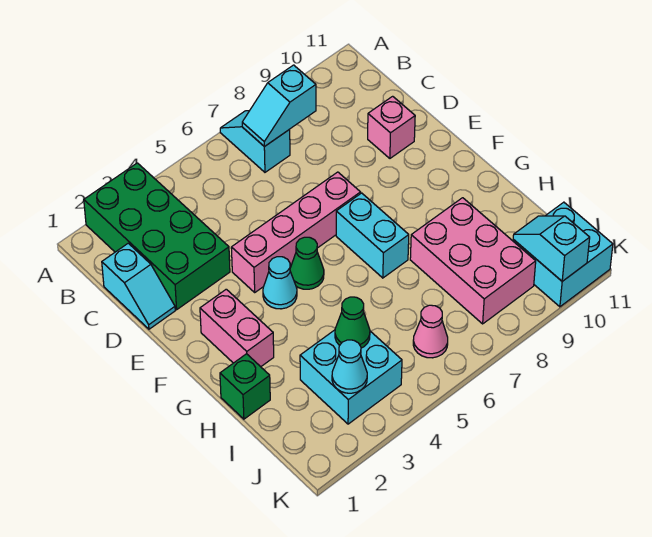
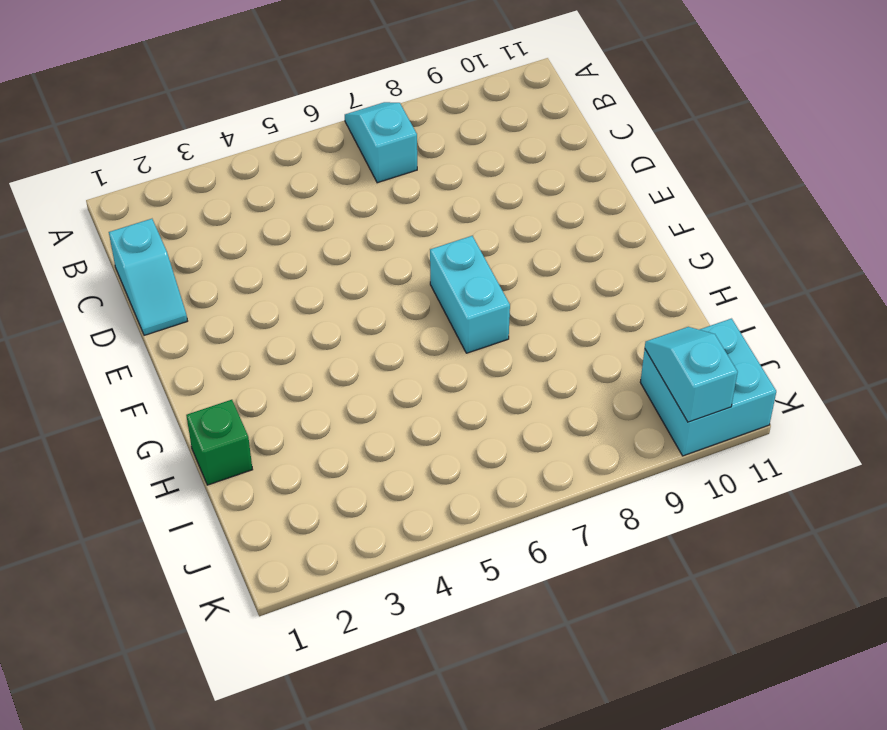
none -> green 2x4 brick [84,163,230,310]
none -> pink 1x1 brick [368,96,415,158]
none -> pink 1x4 brick [231,172,361,292]

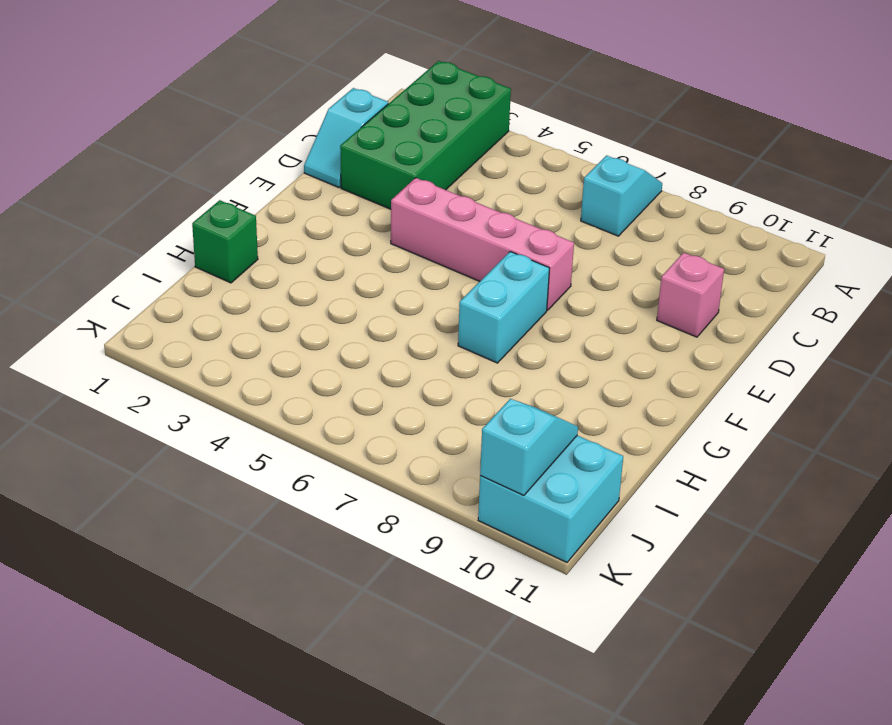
none -> pink 1x2 brick [200,289,274,367]
none -> cyan 1x1 cone [263,257,297,309]
none -> green 1x1 cone [290,237,324,289]

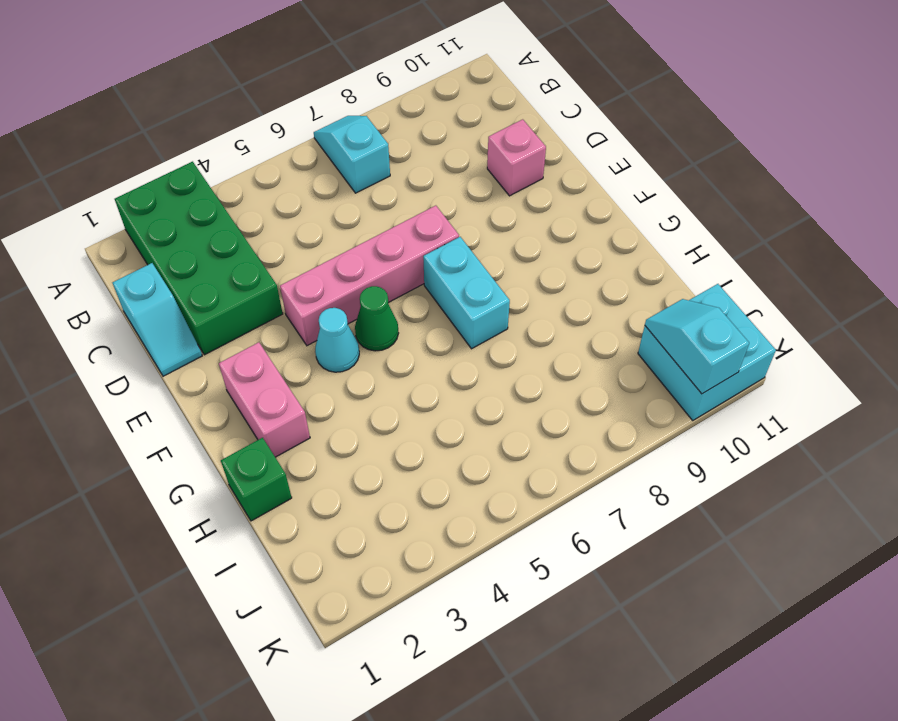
none -> pink 2x3 brick [410,198,536,324]
none -> cyan 2x2 brick [300,330,402,424]
none -> pink 1x1 cone [413,305,448,358]

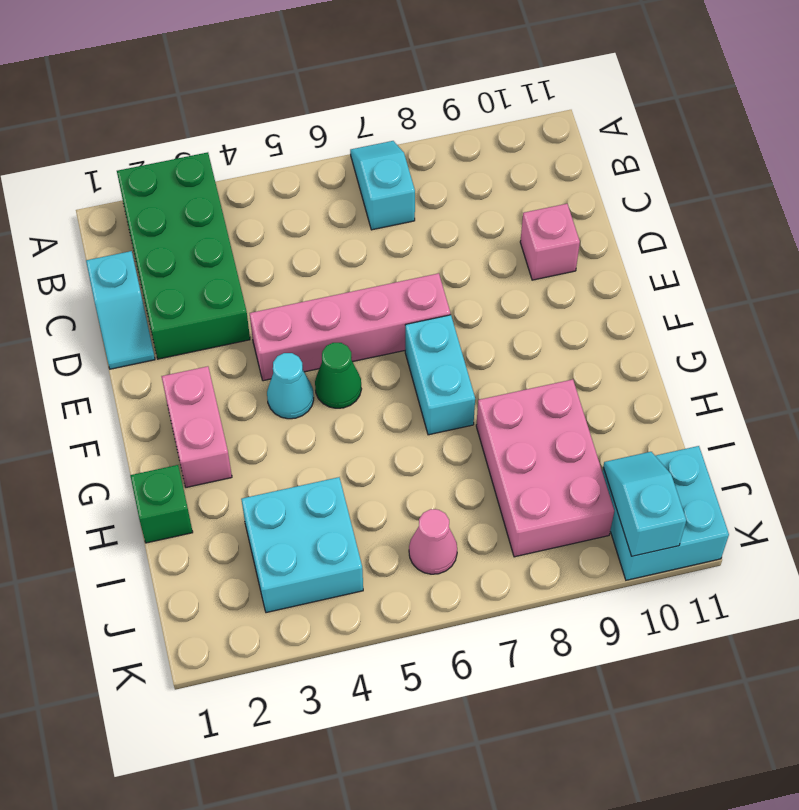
none -> cyan 1x2 slope [242,65,316,147]
none -> green 1x1 cone [335,297,370,348]
none -> cyan 1x1 cone [332,340,367,393]

